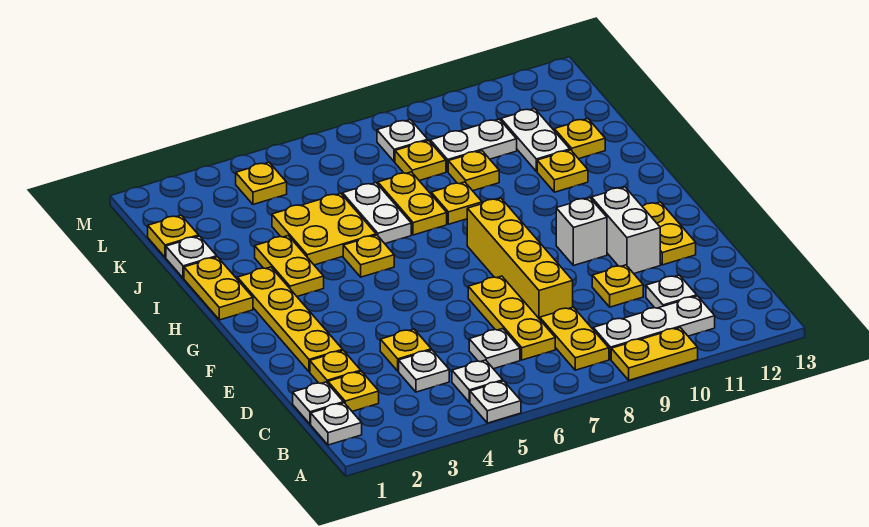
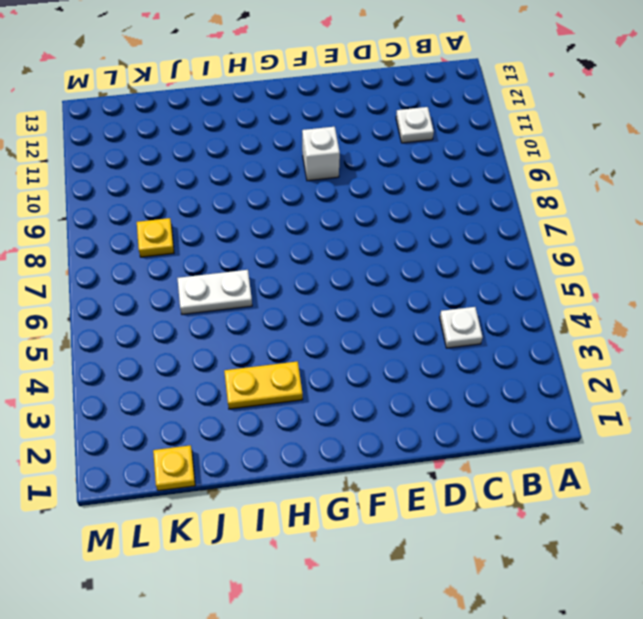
none -> white 1x1 plate [470,381,521,423]
none -> yellow 1x2 plate [611,328,698,380]
none -> white 1x1 plate [311,403,362,445]
none -> white 1x1 plate [452,360,503,402]

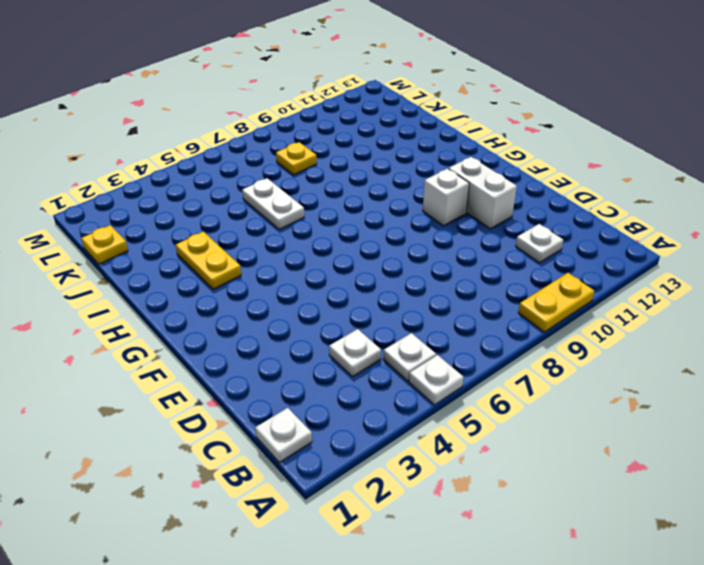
none -> yellow 1x2 plate [540,307,609,370]
none -> white 1x3 plate [593,296,715,359]
none -> white 1x1 plate [293,382,344,424]
none -> yellow 1x1 plate [328,371,379,411]

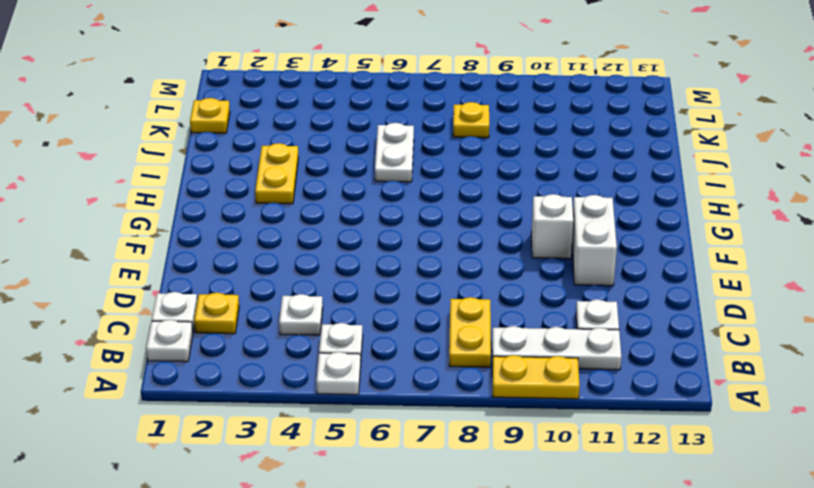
none -> white 1x1 plate [469,329,520,369]
none -> yellow 1x3 plate [468,276,555,360]
none -> yellow 1x1 plate [310,350,361,383]
none -> yellow 1x1 plate [380,329,431,371]

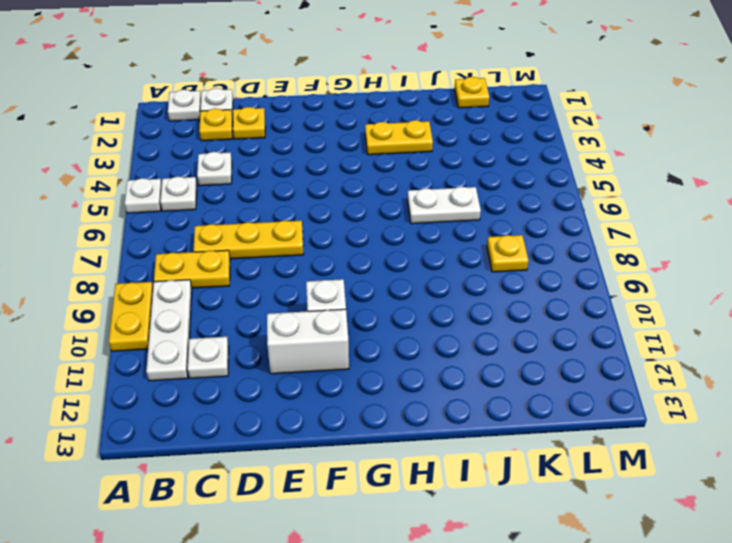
none -> white 1x1 plate [469,329,520,369]
none -> yellow 1x1 plate [380,329,431,371]
none -> yellow 1x4 brick [467,198,573,319]
none -> yellow 1x1 plate [592,265,643,307]

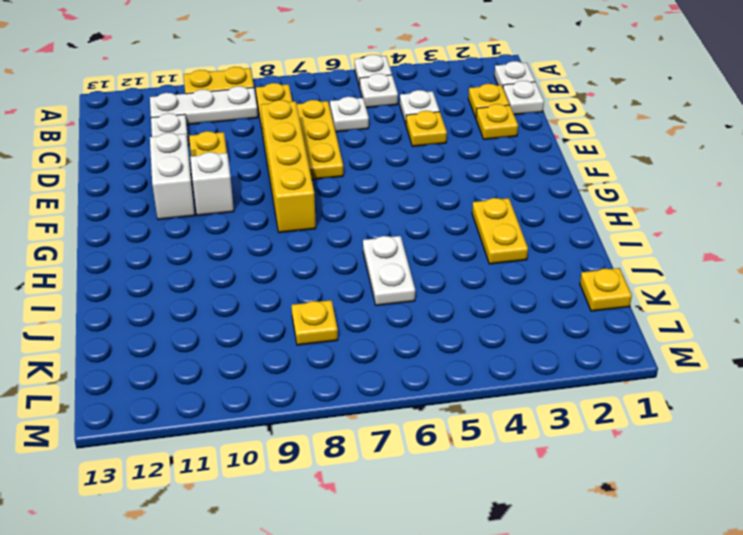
none -> yellow 1x4 plate [237,267,343,372]
none -> yellow 1x2 plate [642,202,696,265]
none -> yellow 1x2 plate [184,257,253,320]
none -> yellow 1x1 plate [343,235,394,277]

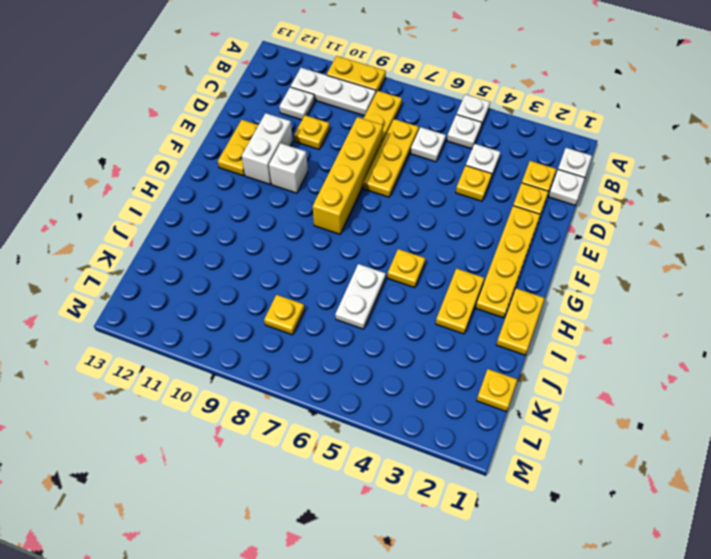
none -> yellow 2x2 plate [272,193,376,265]
none -> yellow 1x2 plate [378,172,447,235]
none -> yellow 1x1 plate [431,182,482,224]
none -> yellow 1x1 plate [537,150,588,192]

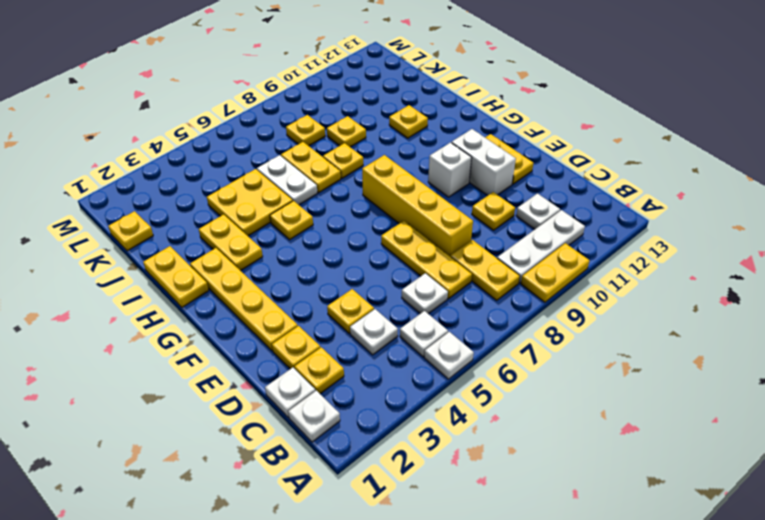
none -> white 1x1 plate [166,236,217,278]
none -> white 1x2 plate [501,108,570,171]
none -> yellow 1x1 plate [554,118,605,159]
none -> white 1x2 plate [430,119,517,172]

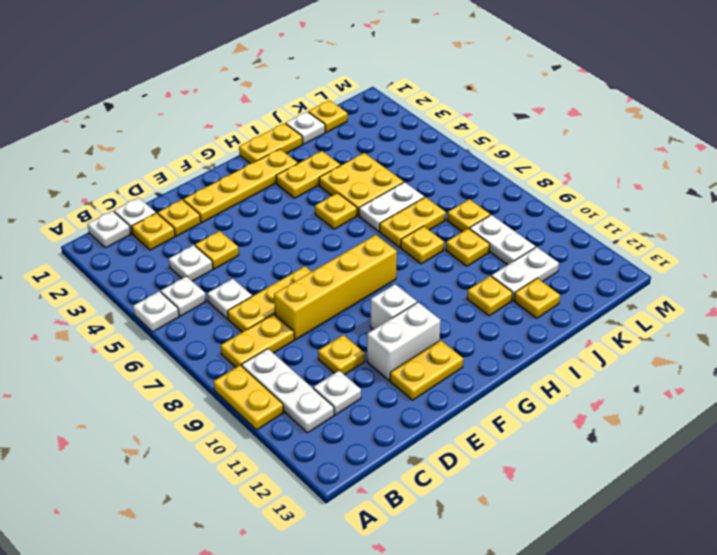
none -> yellow 1x1 plate [236,162,287,204]
none -> white 1x1 plate [377,119,428,162]

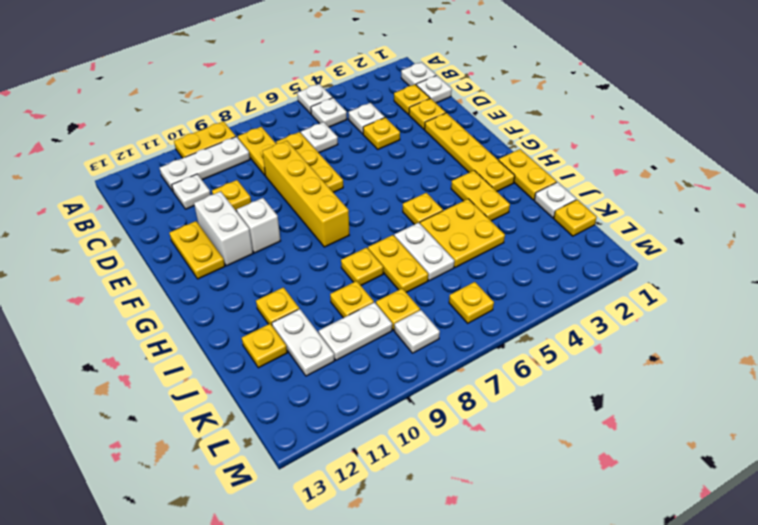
yellow 1x1 plate [449,282,494,323] -> yellow 1x1 plate moved to [236,162,287,204]

